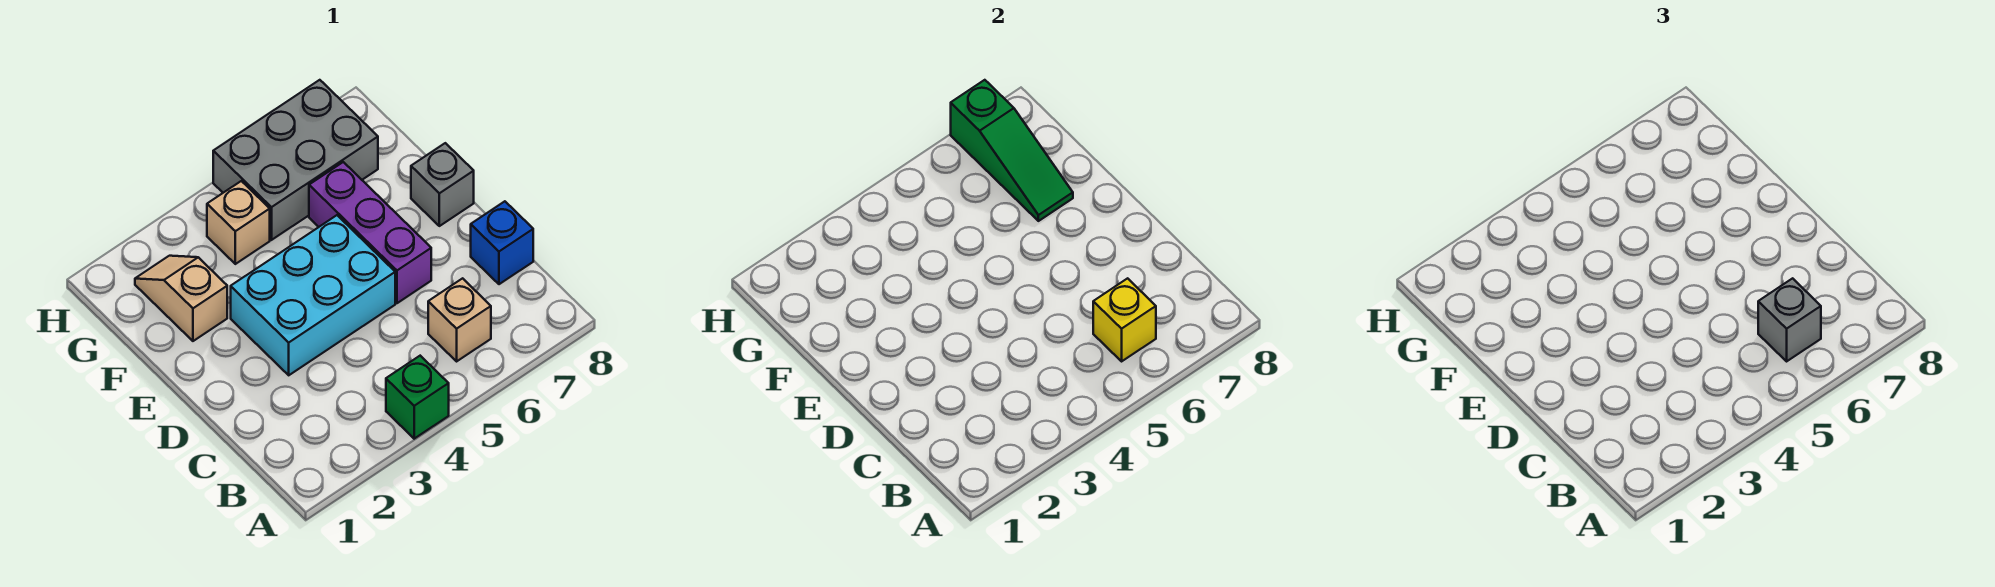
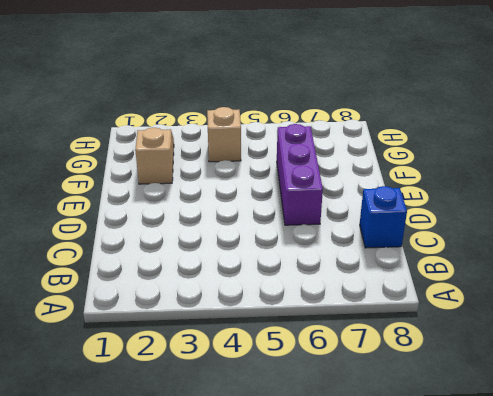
none -> green 1x1 brick [386,356,449,439]
none -> tan 1x1 brick [428,278,491,361]
none -> cyan 2x3 brick [231,215,395,375]

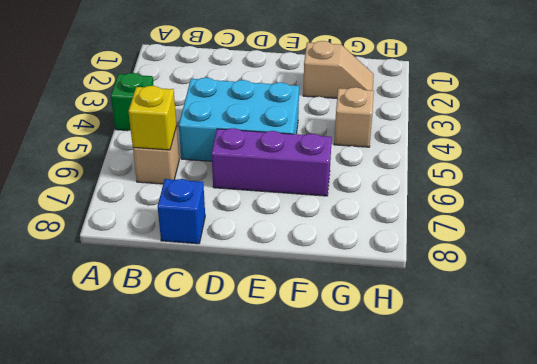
cyan 2x3 brick [179,78,299,161] -> cyan 2x3 brick turned to [231,215,395,375]
none -> grey 1x1 brick [411,143,474,226]
none -> grey 2x3 brick [213,80,378,240]
none -> green 1x3 slope [951,80,1073,221]

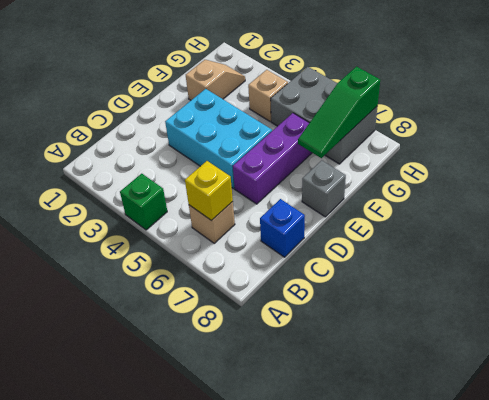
none -> grey 1x1 brick [1758,278,1821,361]

